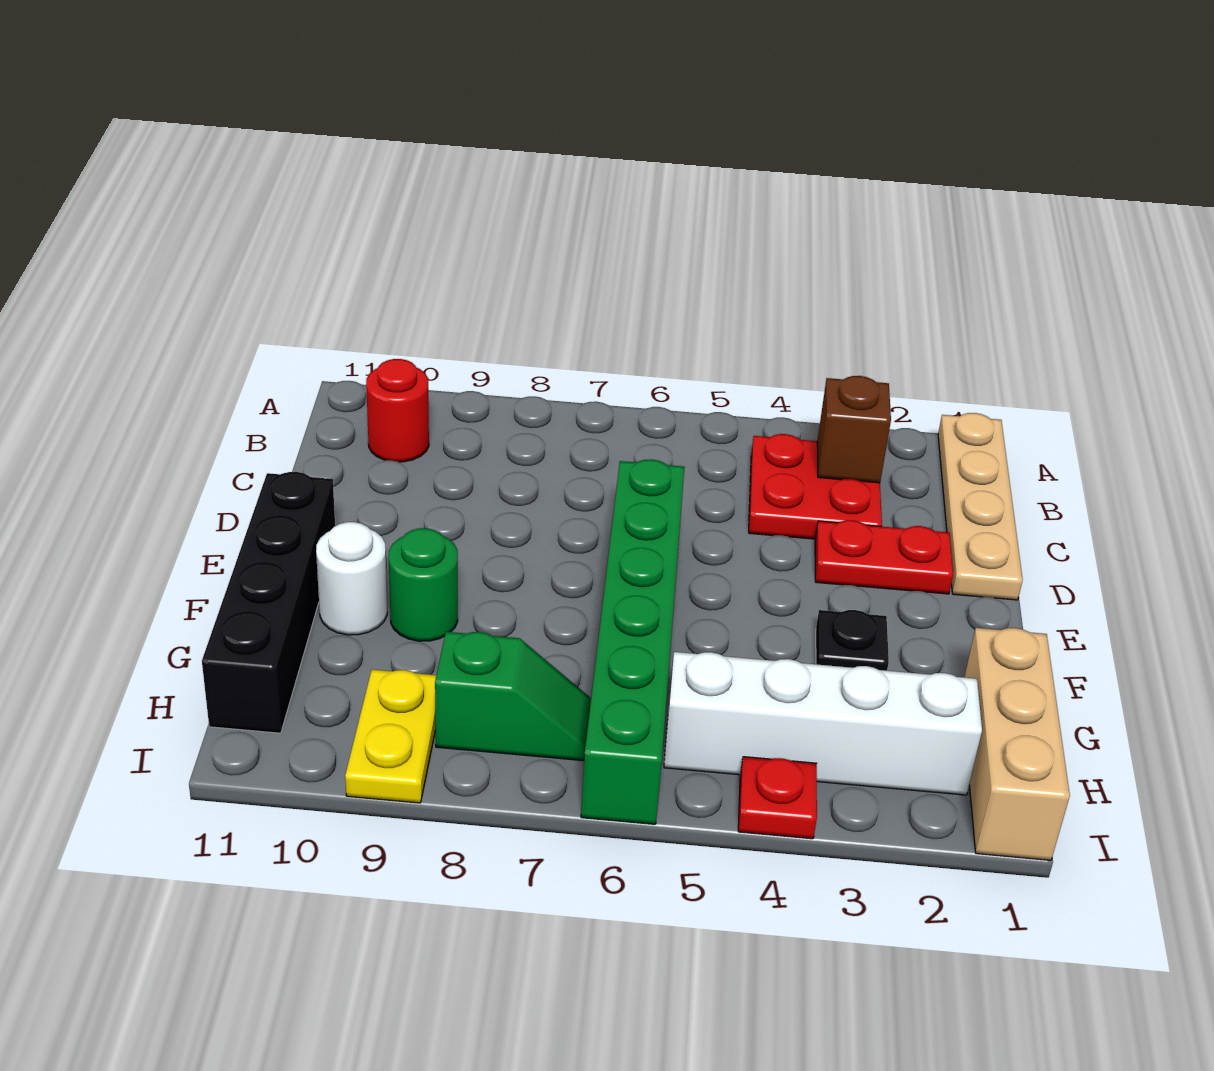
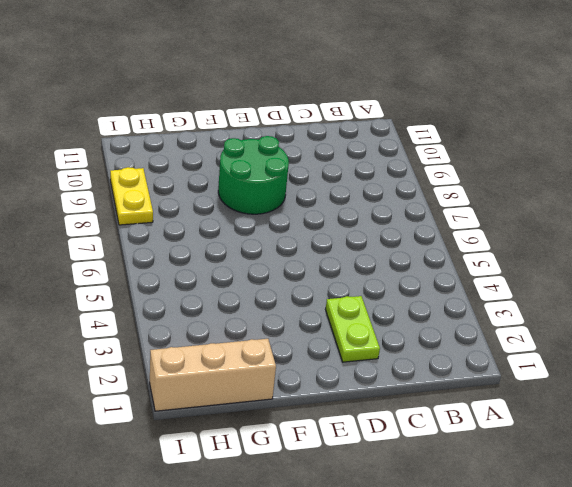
lime 1x2 plate [326,296,380,362] -> red 1x2 plate [815,520,953,594]
green 2x2 round brick [218,136,289,214] -> green 1x1 round brick [389,528,458,641]
yellow 1x2 plate [110,167,153,225] -> yellow 1x2 plate turned to [345,669,436,803]
none -> tan 1x4 plate [938,413,1023,600]
none -> red 2x2 plate [749,434,882,539]
none -> red 1x1 round brick [366,359,429,462]

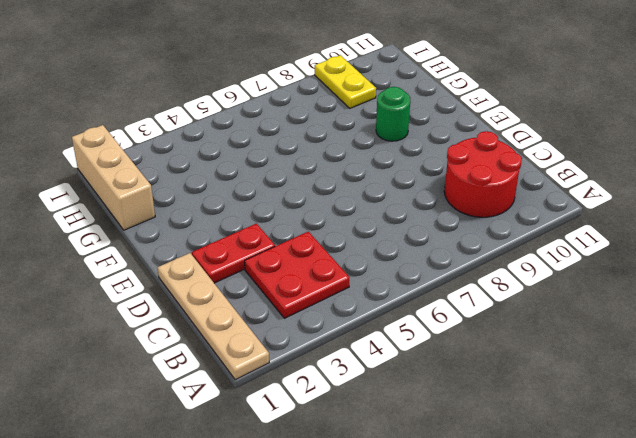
red 2x2 round brick [444,131,522,217] -> red 1x1 round brick [366,359,429,462]
none -> green 1x6 brick [581,460,685,824]
none -> black 1x4 brick [202,472,335,733]
none -> black 1x1 plate [816,610,889,671]

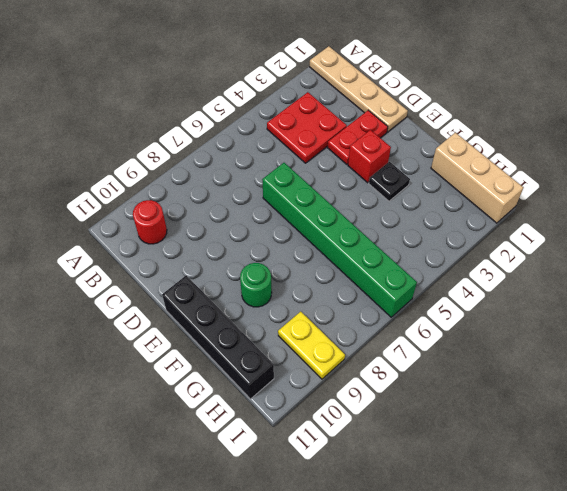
red 1x1 brick [348,130,391,183] -> none
none -> white 1x1 round brick [316,522,387,635]
none -> white 1x4 brick [664,652,982,795]
none -> green 1x2 slope [435,632,591,761]

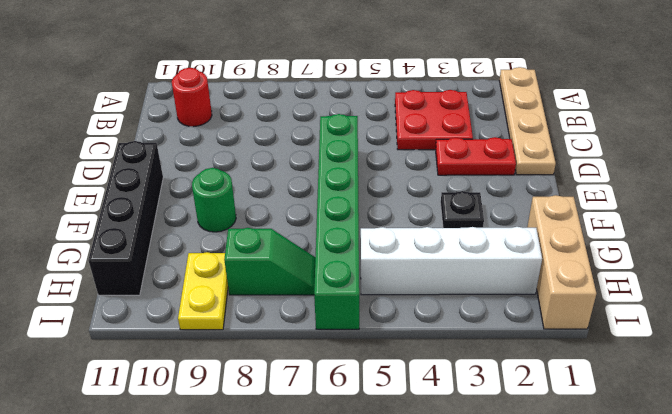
none -> white 1x1 round brick [316,522,387,635]
none -> red 1x1 plate [738,757,817,839]
none -> brown 1x1 brick [817,376,891,483]

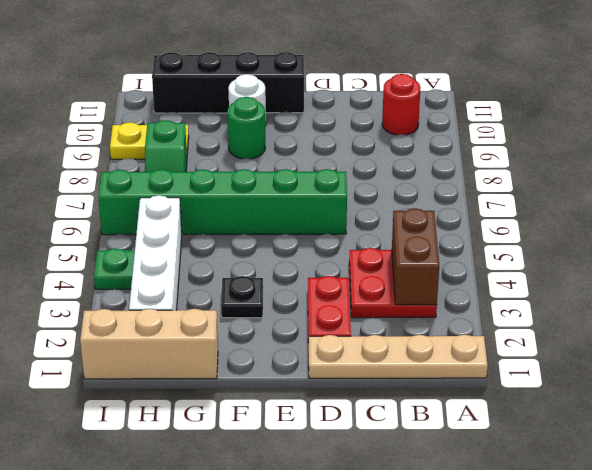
brown 1x2 brick [392,208,439,305] -> brown 1x1 brick [817,376,891,483]
green 1x1 plate [94,248,135,289] -> red 1x1 plate [738,757,817,839]

